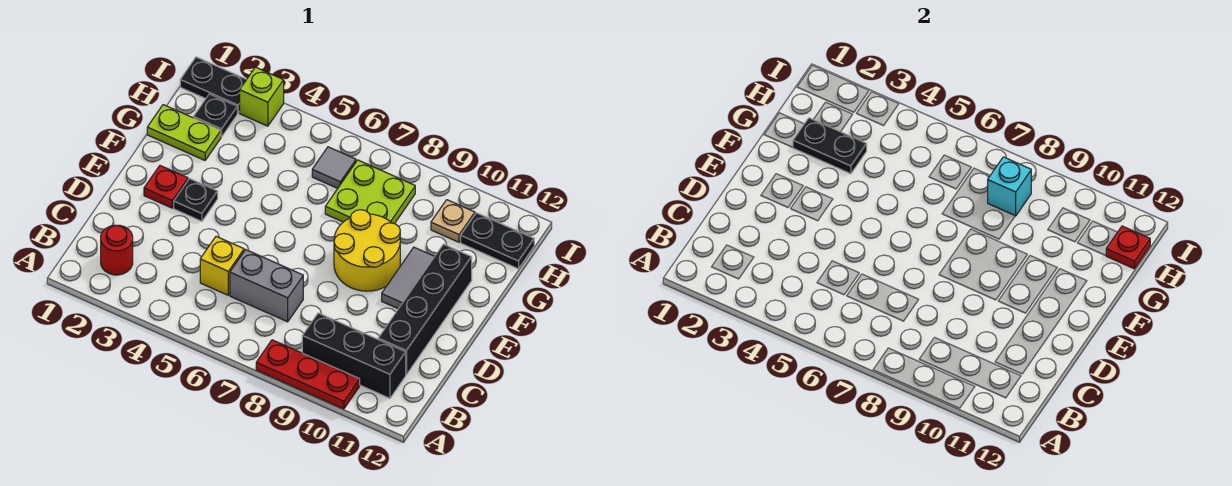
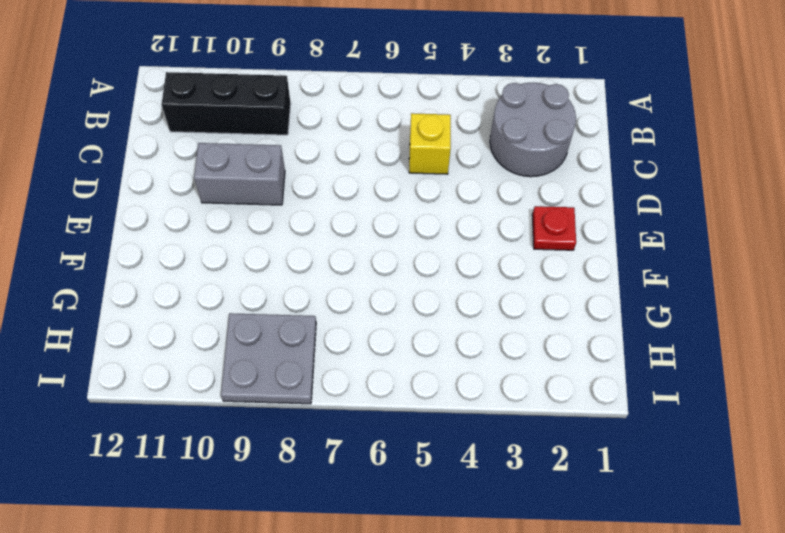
grey 2x2 round brick [490,83,576,177] -> red 1x1 round brick [101,225,133,275]
grey 1x2 brick [194,143,285,205] -> grey 1x2 brick moved to [230,250,303,322]
grey 2x2 plate [221,313,316,404] -> lime 2x2 plate [325,160,415,224]
none -> red 1x3 plate [256,340,360,409]
none -> black 1x4 brick [378,244,472,375]
none -> black 1x1 plate [174,179,218,221]

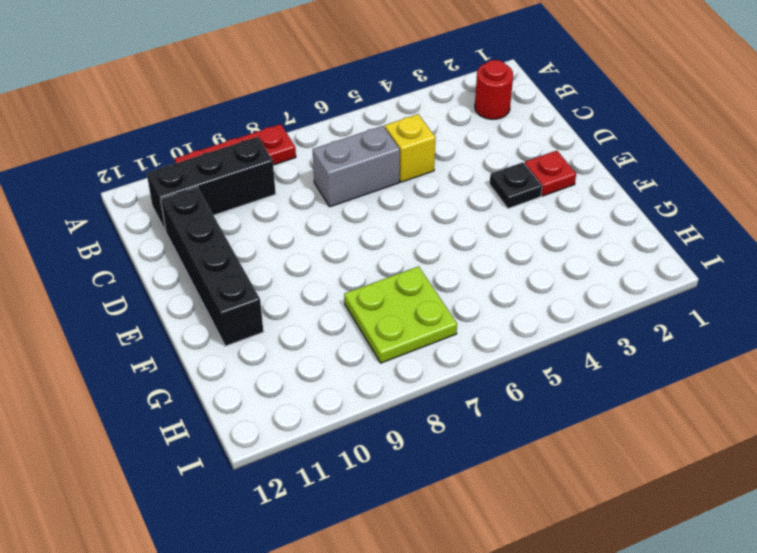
none -> yellow 2x2 round brick [334,210,400,291]
none -> grey 1x2 tile [382,247,435,309]
none -> lime 1x2 plate [147,105,221,160]

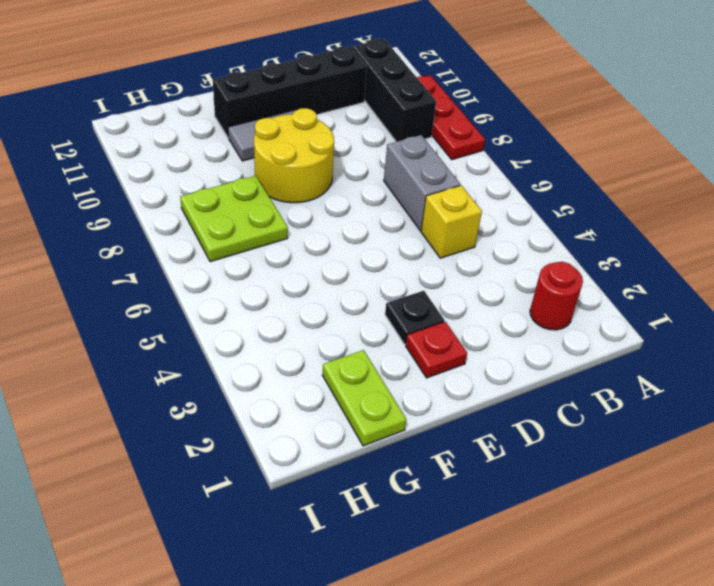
none -> black 1x1 plate [193,94,237,137]
none -> grey 1x1 tile [312,147,356,188]
none -> tan 1x1 plate [431,200,475,242]

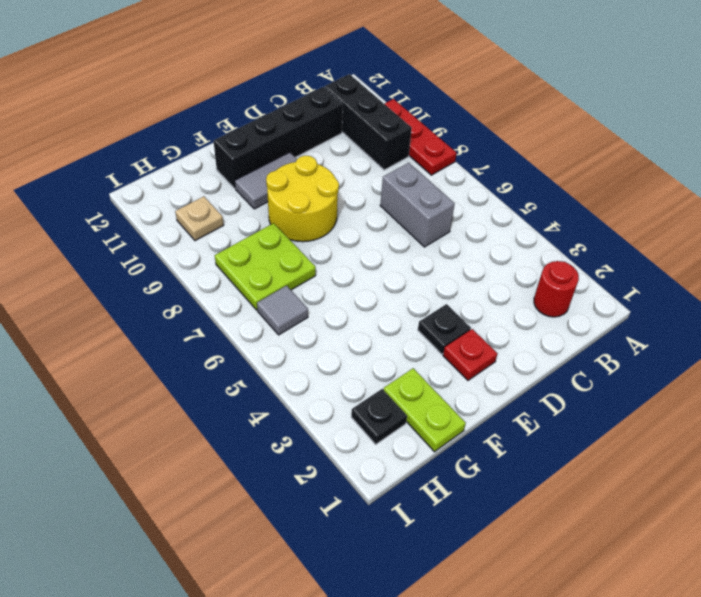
none -> yellow 1x1 brick [200,237,244,295]
none -> black 1x2 plate [461,213,534,269]
none -> black 1x2 plate [180,57,247,113]

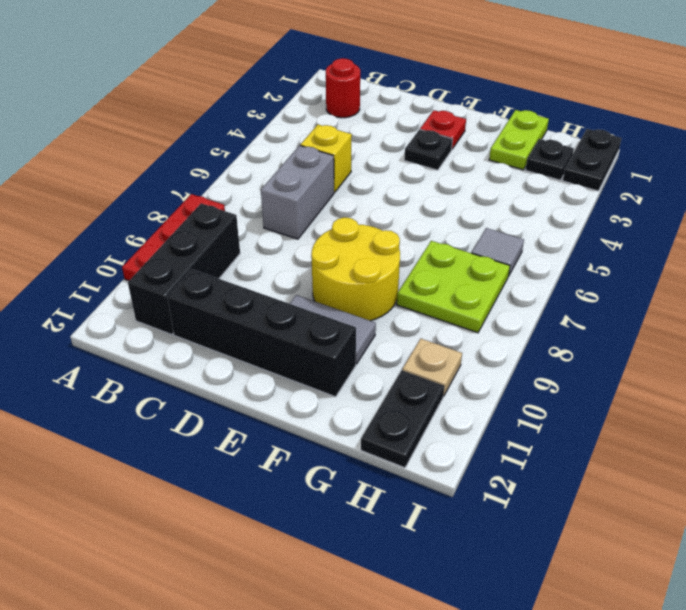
none -> lime 1x1 brick [240,67,284,126]
none -> black 1x2 plate [793,118,867,174]
none -> cyan 1x1 brick [988,157,1031,216]

